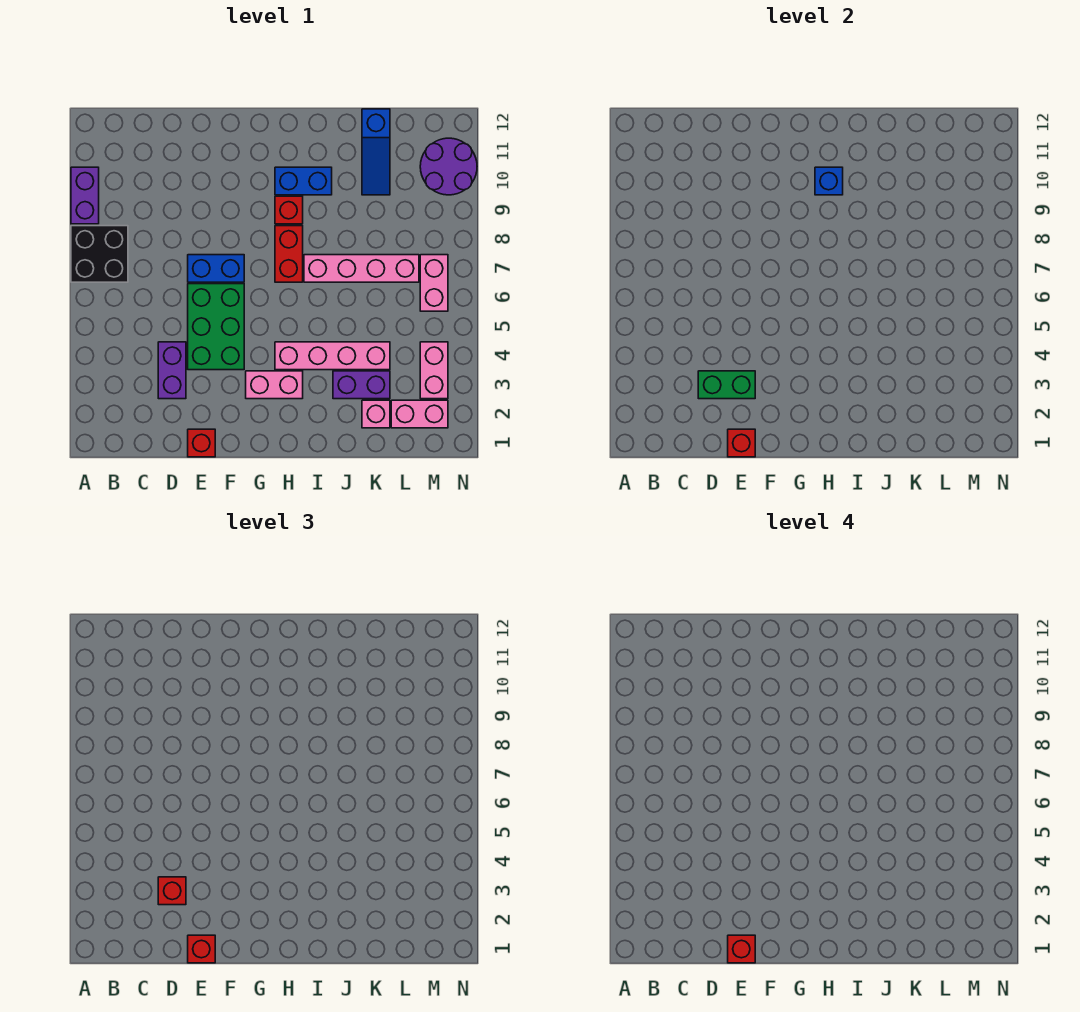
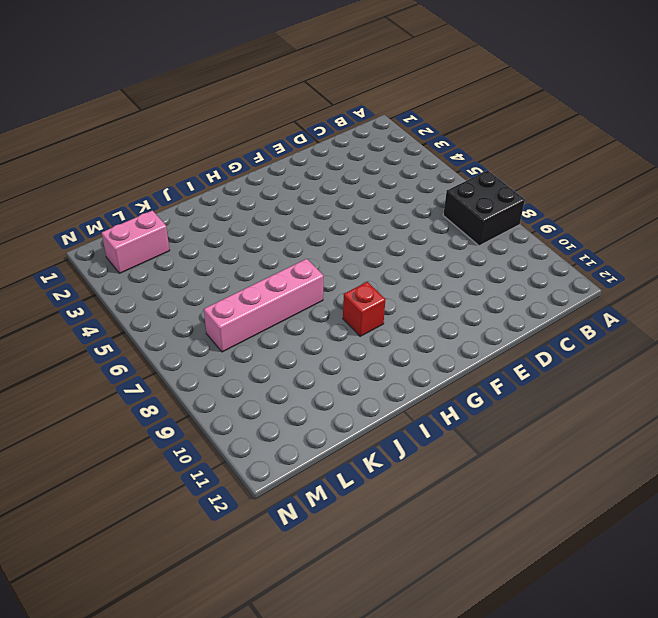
none -> purple 1x2 brick [71,167,99,224]
none -> purple 1x2 brick [158,342,186,399]
none -> red 1x1 brick [188,429,215,457]

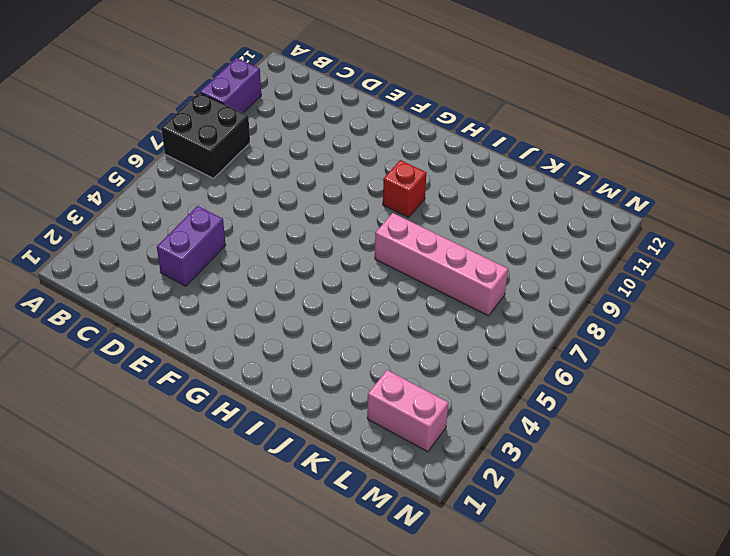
none -> red 1x1 brick [188,429,215,457]
none -> green 2x3 brick [188,284,244,370]
none -> blue 1x2 brick [188,255,244,282]

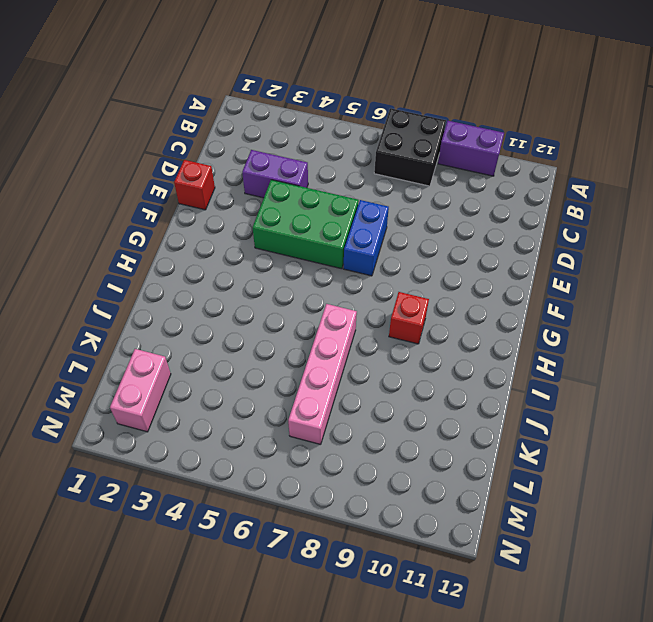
none -> pink 1x2 brick [246,371,303,399]
none -> pink 1x4 brick [275,342,390,370]
none -> red 1x2 brick [275,226,303,282]

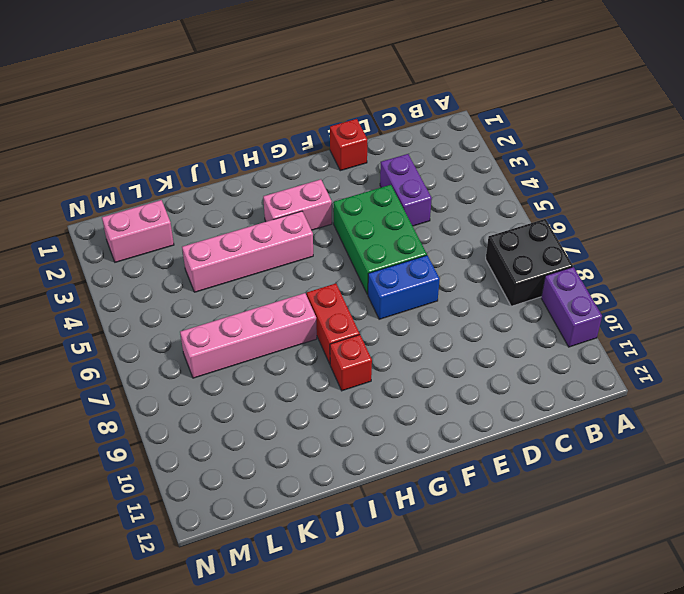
none -> blue 1x2 brick [275,167,332,195]
none -> purple 1x2 brick [333,371,390,399]
none -> pink 1x1 brick [362,400,390,428]

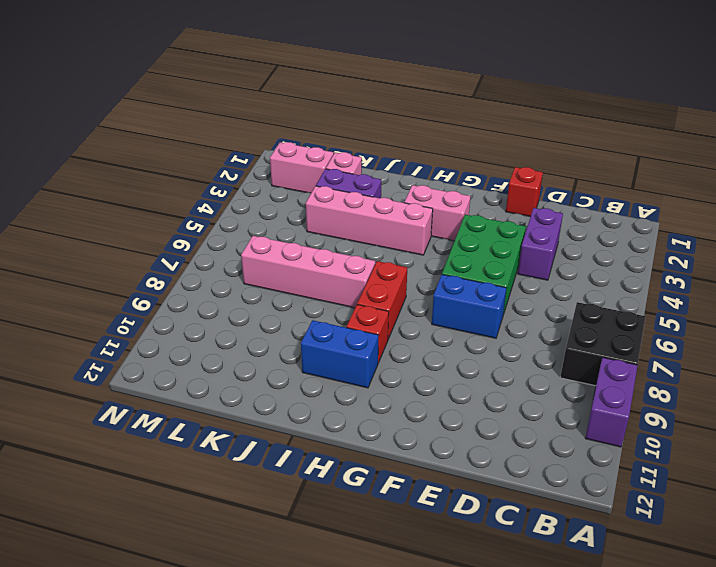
none -> blue 1x3 slope [362,109,390,195]
none -> pink 1x2 brick [420,342,448,399]
none -> pink 1x2 brick [420,255,448,311]

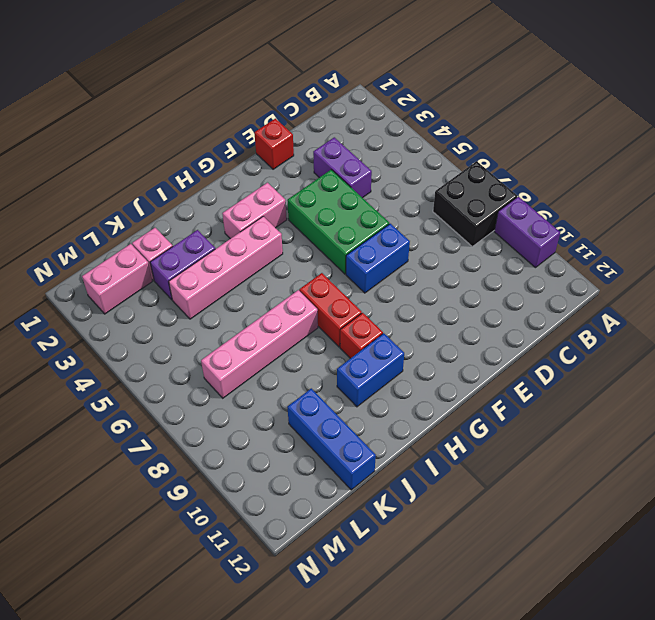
blue 1x3 brick [288,388,376,490] -> blue 1x3 slope [362,109,390,195]
none -> pink 1x2 brick [420,342,448,399]
none -> pink 1x2 brick [420,255,448,311]
none -> purple 2x2 round brick [420,138,477,195]

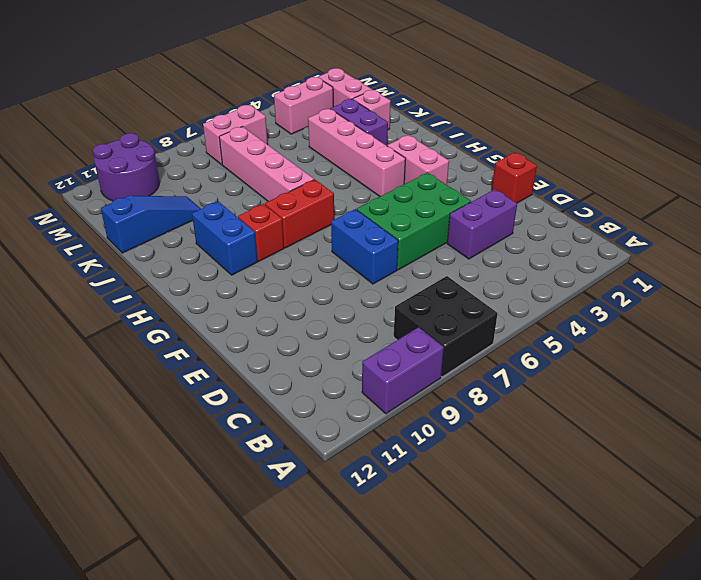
none -> green 1x2 brick [698,371,755,399]
none -> red 1x1 brick [728,429,755,457]
none -> blue 1x1 brick [815,167,843,195]

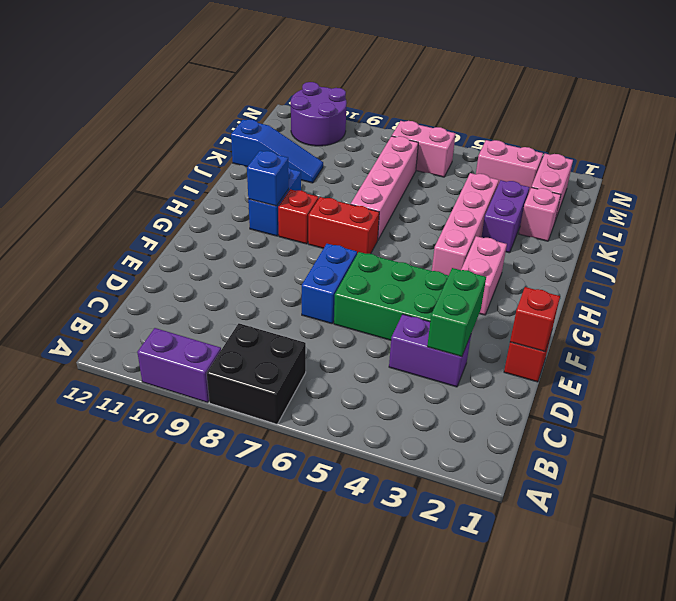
none -> red 1x1 brick [158,877,186,905]
none -> red 1x1 brick [188,935,215,963]
none -> red 1x1 brick [728,935,755,963]

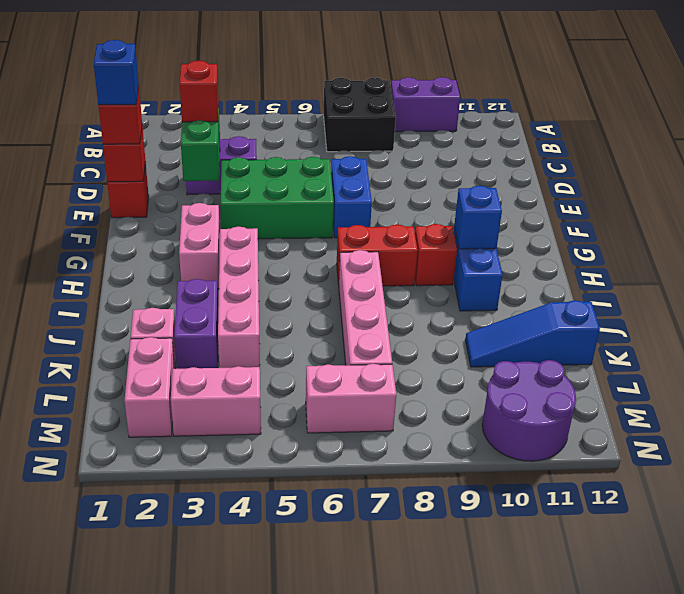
blue 1x1 brick [94,40,139,105] -> red 1x1 brick [728,935,755,963]

